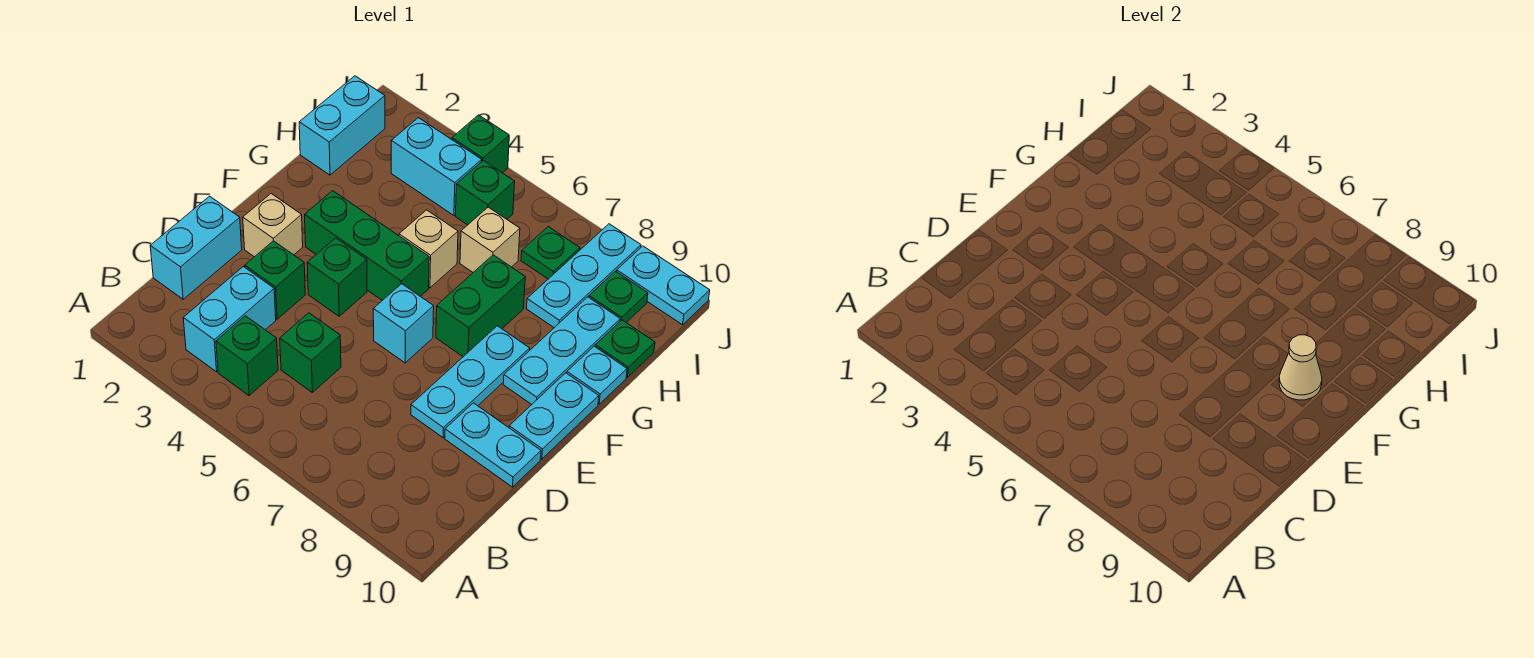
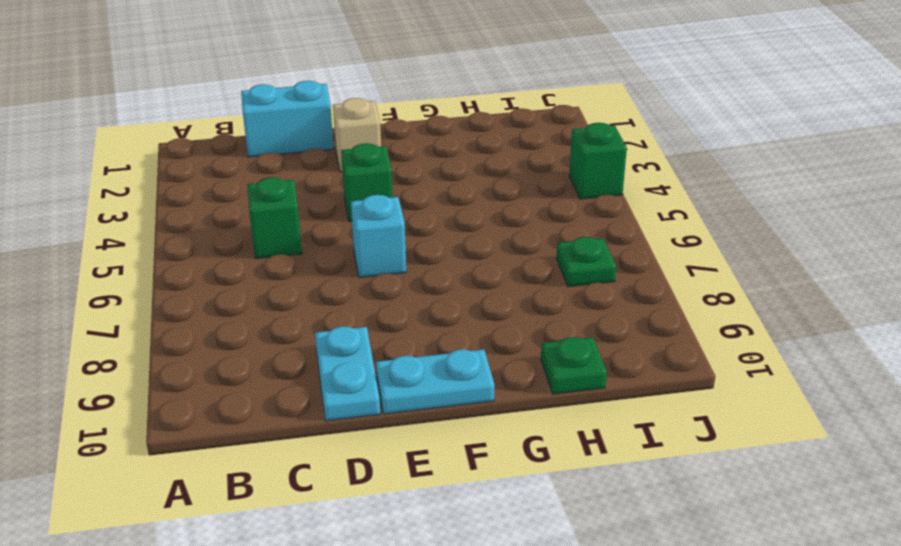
none -> cyan 1x2 brick [183,267,276,372]
none -> green 1x1 brick [216,316,278,396]
none -> green 1x1 brick [245,241,305,319]

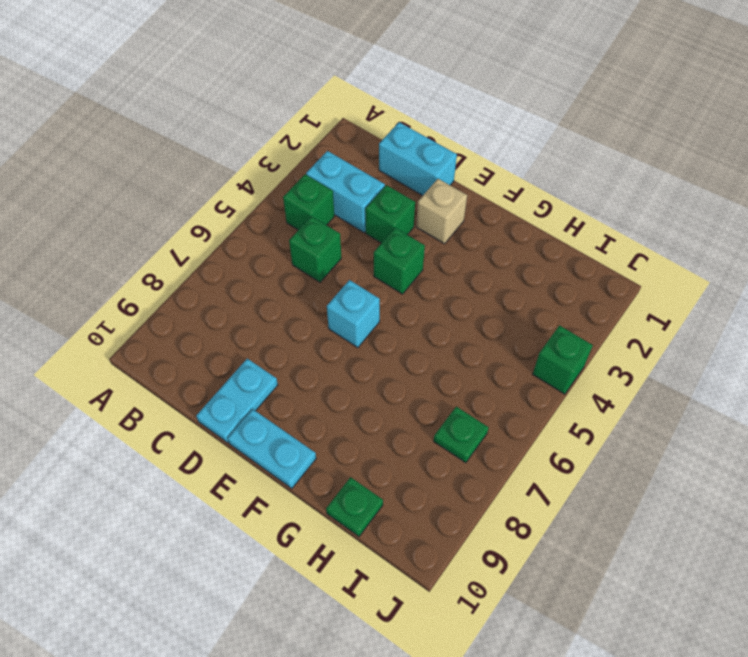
none -> cyan 1x3 plate [411,326,530,438]
none -> green 1x3 brick [305,191,429,300]
none -> green 1x2 brick [436,255,525,357]

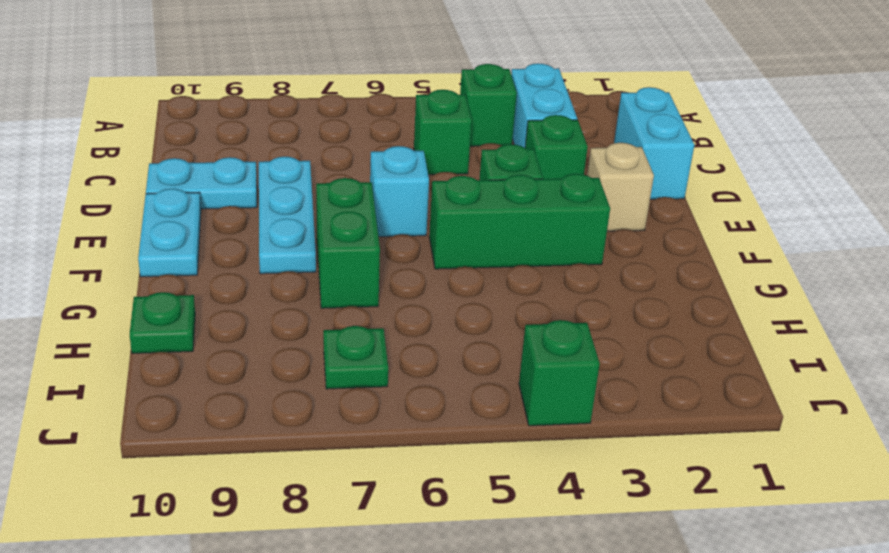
none -> cyan 1x3 plate [503,297,620,404]
none -> tan 1x1 brick [399,210,458,288]
none -> cyan 1x1 plate [567,346,627,404]

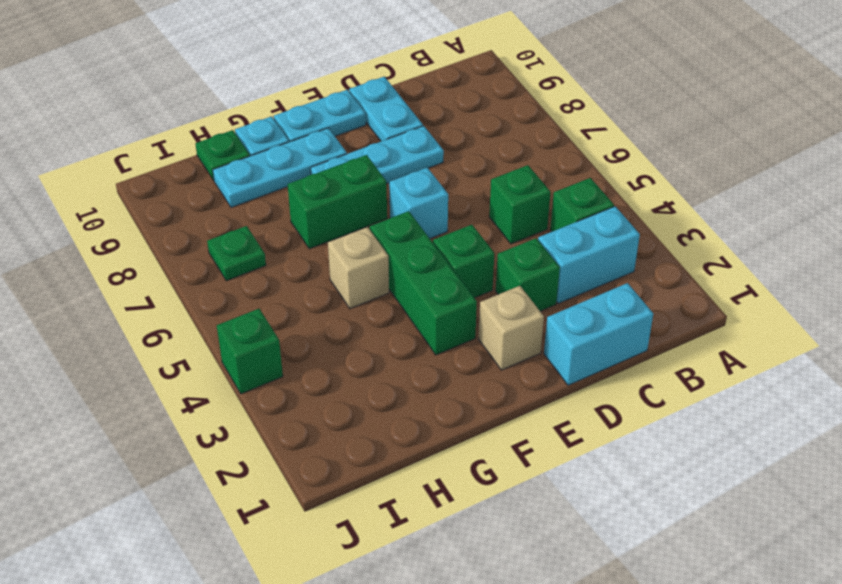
none -> cyan 1x2 brick [299,76,385,175]
none -> tan 1x1 brick [460,207,520,272]
none -> cyan 1x3 plate [527,224,641,328]

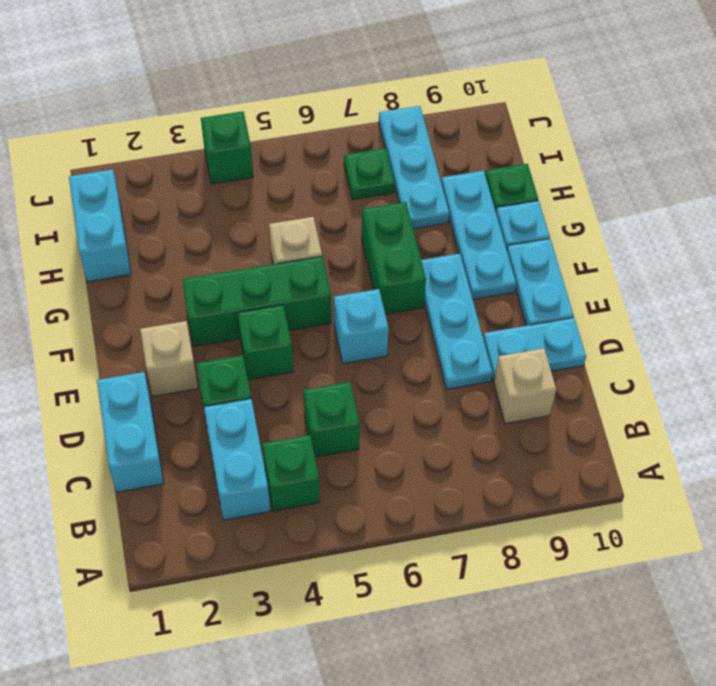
tan 1x1 brick [494,348,556,424] -> tan 1x1 brick moved to [460,207,520,272]
none -> cyan 1x2 brick [391,118,482,215]
none -> green 1x1 brick [456,161,515,225]
none -> green 1x1 plate [589,271,648,323]

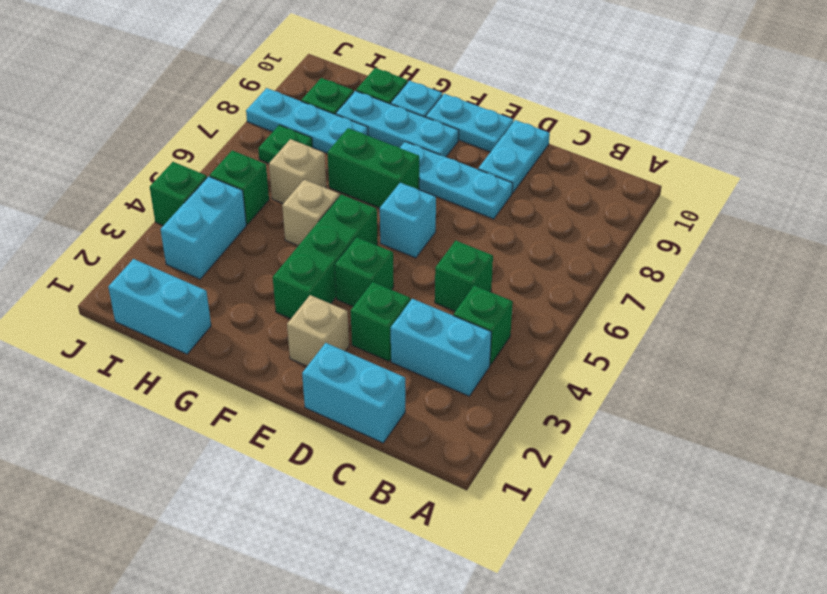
none -> cyan 1x2 plate [617,246,710,325]
none -> tan 1x1 cone [1279,335,1322,400]

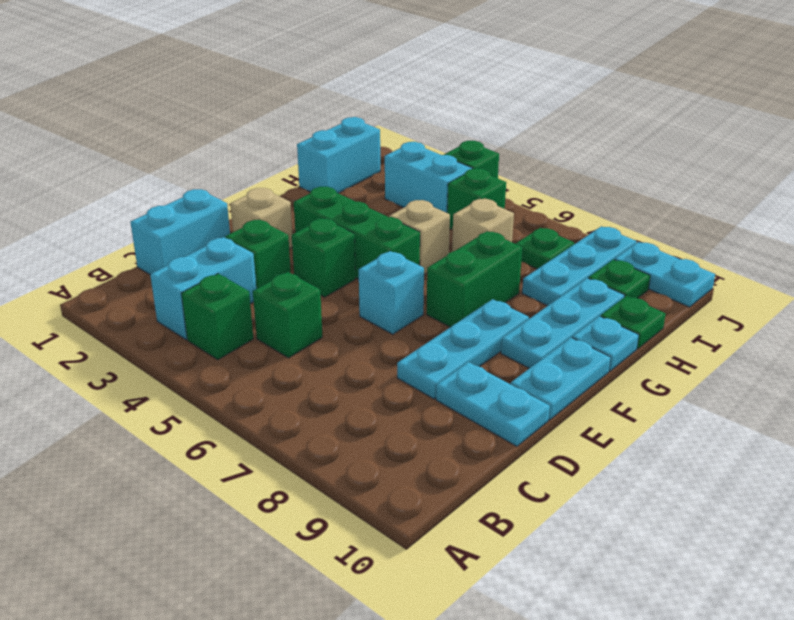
none -> tan 1x1 cone [1279,335,1322,400]

